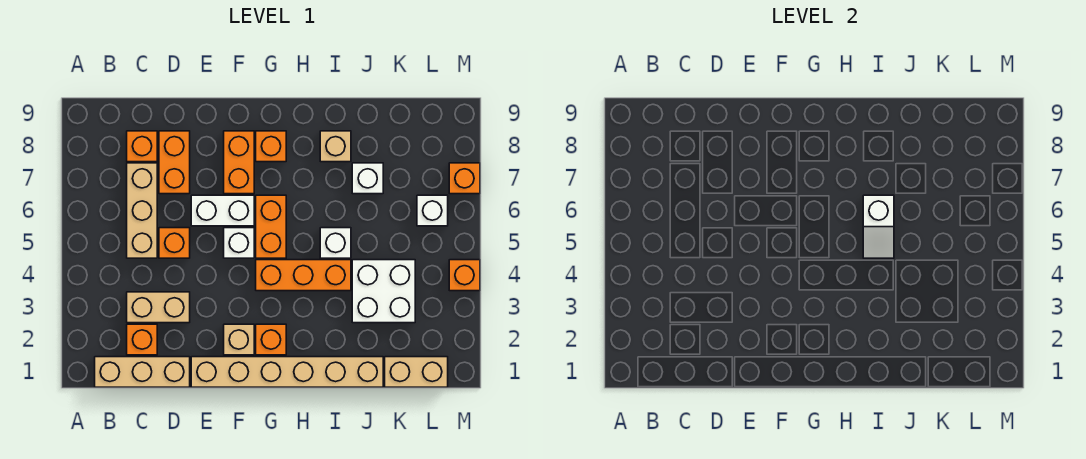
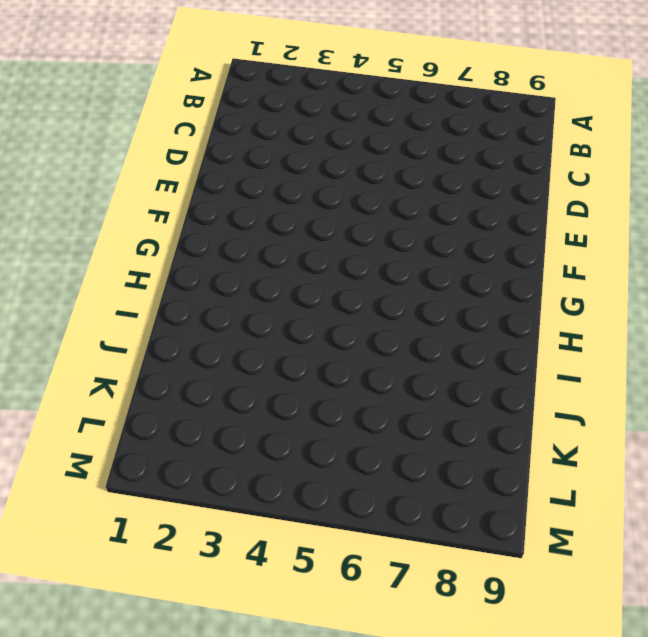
none -> tan 1x3 brick [95,357,190,387]
none -> orange 1x1 brick [127,324,157,355]
none -> tan 1x2 brick [127,292,190,323]

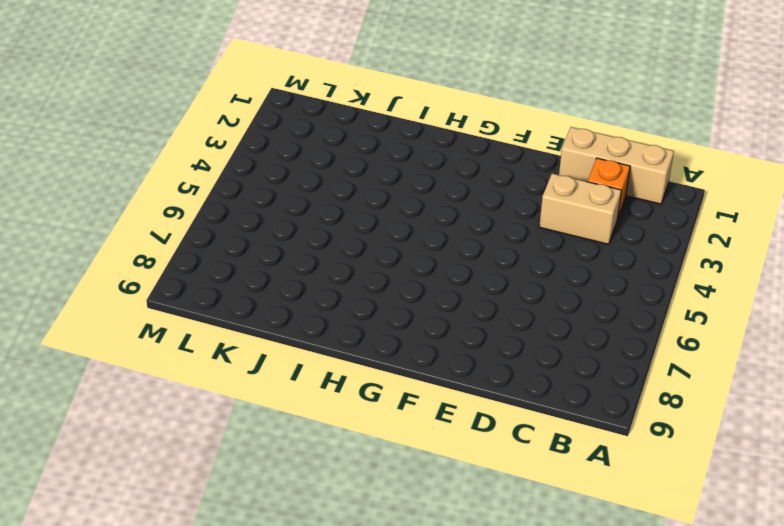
none -> tan 1x3 brick [127,163,157,258]
none -> orange 1x1 brick [127,131,157,162]
none -> orange 1x1 brick [159,228,190,258]

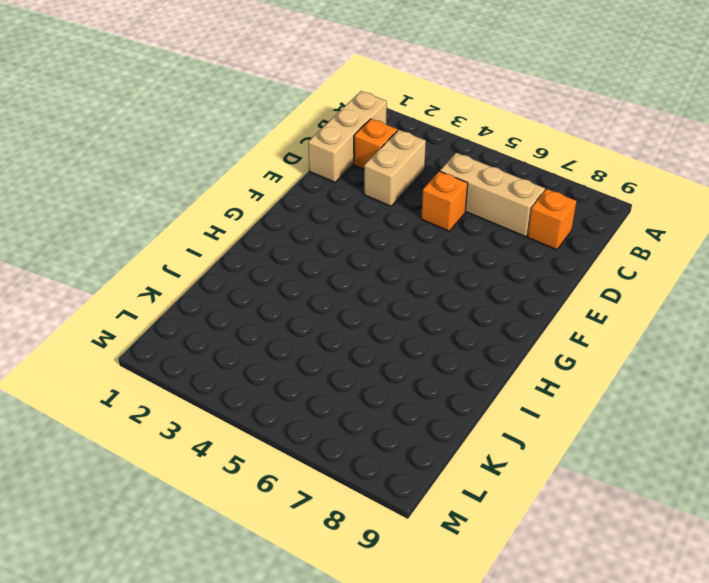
none -> orange 1x2 brick [159,131,190,194]
none -> tan 1x6 brick [191,357,383,387]
none -> white 1x2 brick [191,195,254,226]

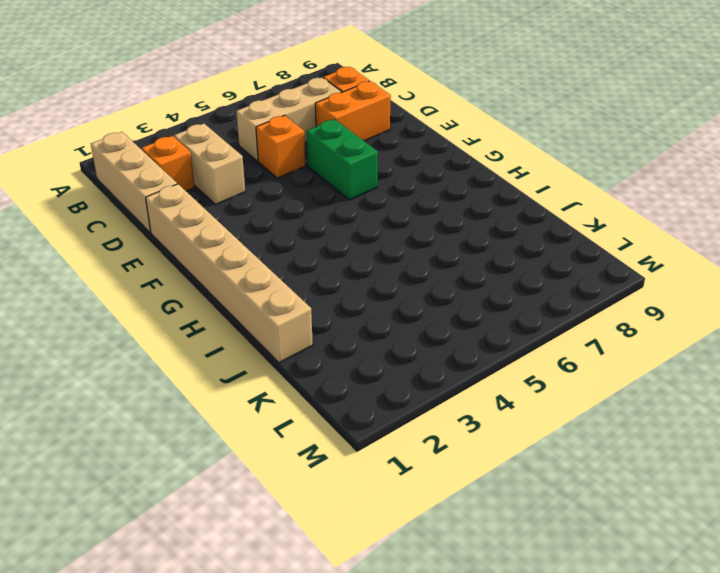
green 1x2 brick [307,119,378,200] -> white 1x2 brick [191,195,254,226]
none -> tan 1x1 brick [224,324,254,355]
none -> white 1x1 brick [224,228,254,258]
none -> orange 1x2 brick [224,131,254,194]

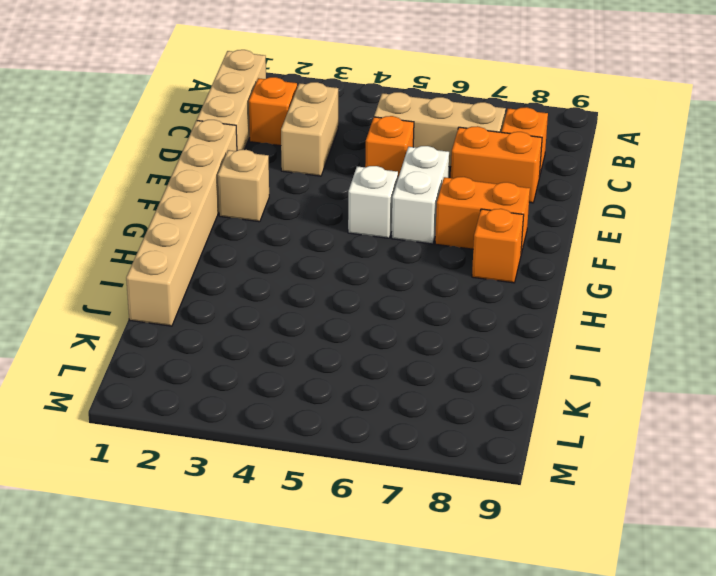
none -> orange 1x1 brick [256,324,286,355]
none -> orange 1x3 brick [256,260,351,291]
none -> orange 1x2 brick [256,195,286,258]

